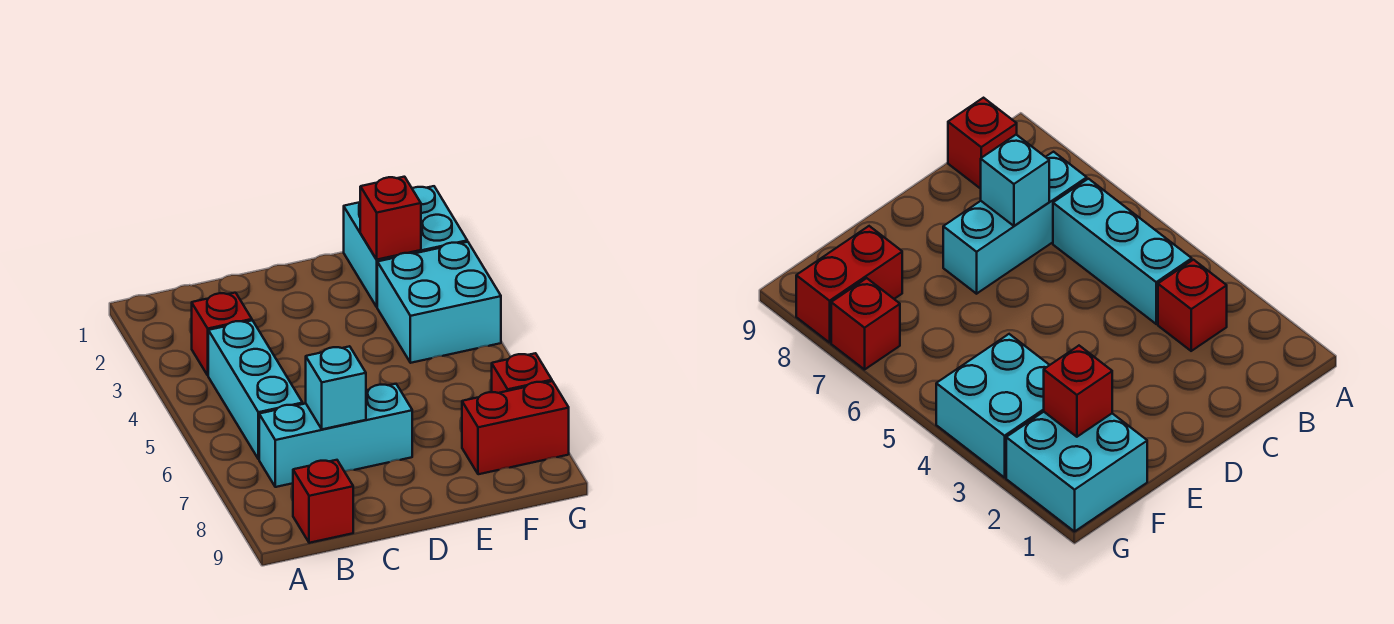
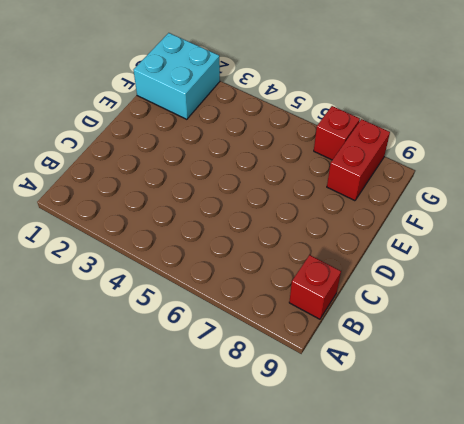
none -> red 1x1 brick [192,293,252,375]
none -> cyan 1x3 brick [208,320,303,459]

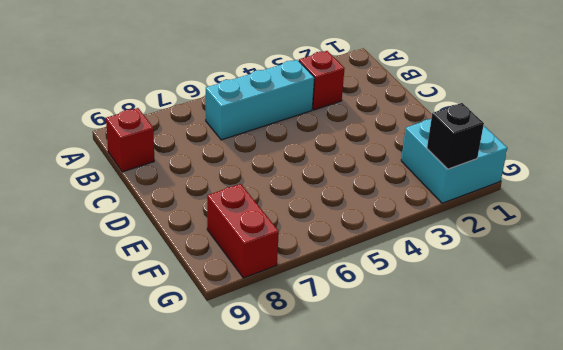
black 1x1 brick [427,103,484,169] -> none
none -> cyan 1x3 brick [259,384,412,487]
none -> cyan 2x2 brick [377,242,501,363]

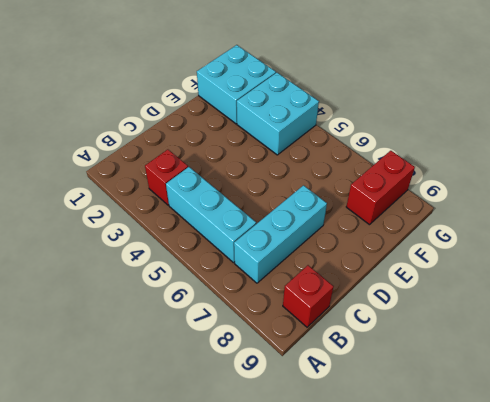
none -> red 1x1 brick [492,353,552,393]
none -> cyan 1x1 brick [306,346,366,429]

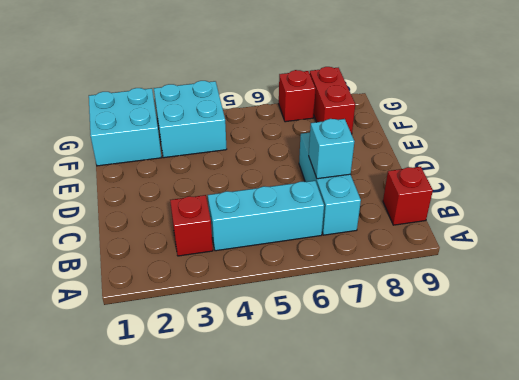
none -> red 1x1 brick [360,177,421,260]

